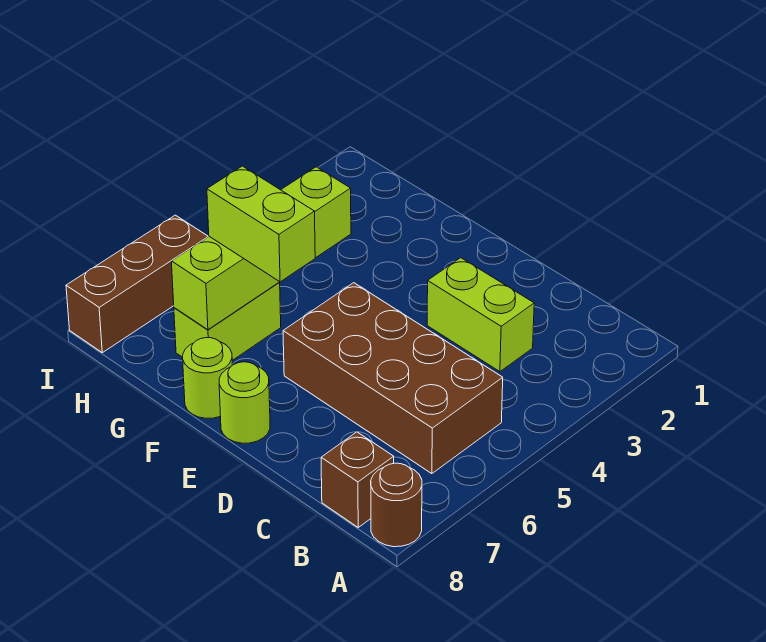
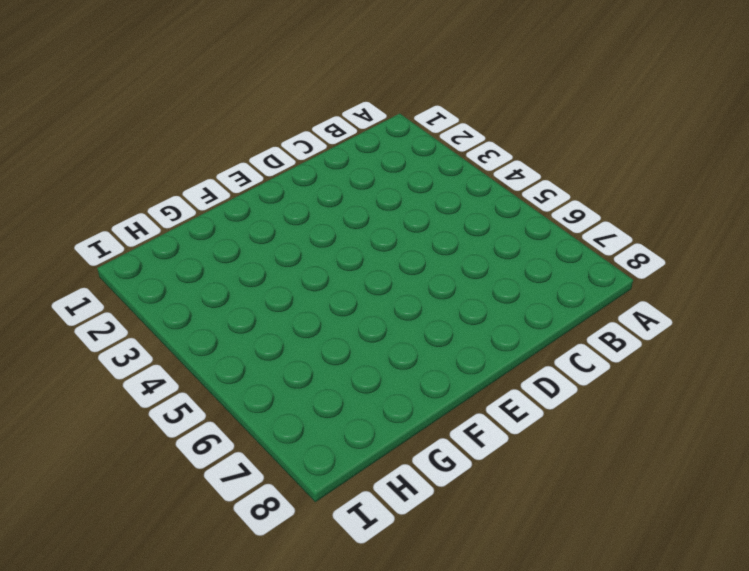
none -> brown 1x1 round brick [371,463,422,547]
none -> brown 2x4 brick [283,283,503,474]

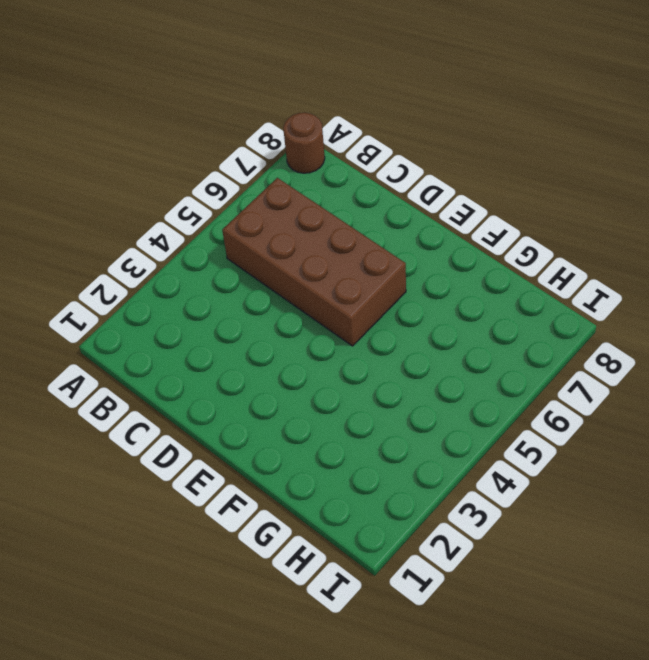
none -> brown 1x1 brick [321,432,394,527]
none -> lime 1x2 brick [427,258,534,372]

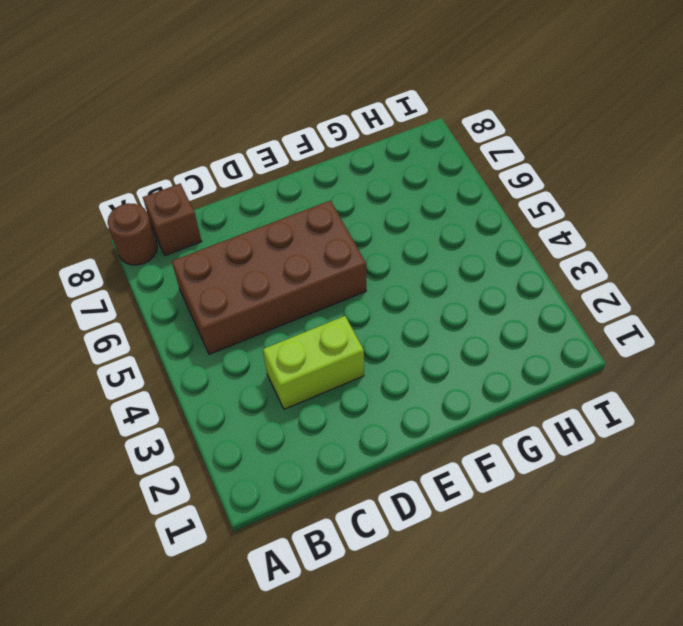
none -> lime 1x1 round brick [219,362,270,443]
none -> lime 1x1 round brick [183,338,232,418]

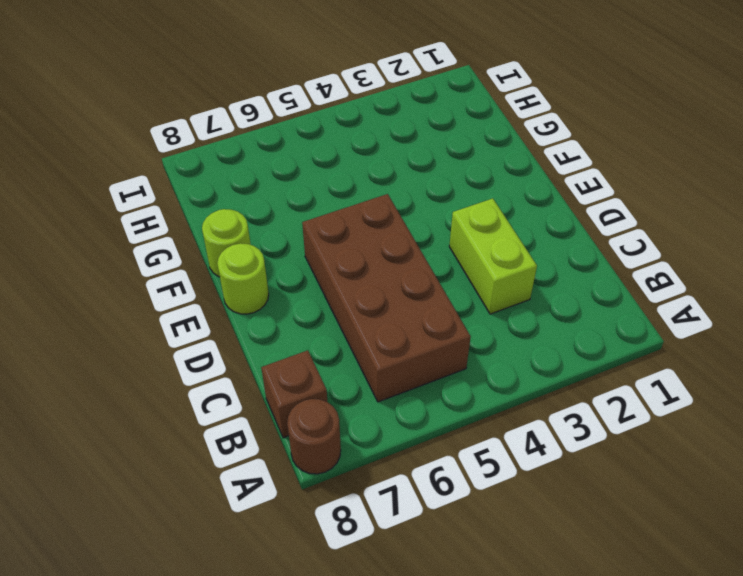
none -> lime 1x2 brick [174,283,281,360]
none -> brown 1x3 brick [66,215,208,353]

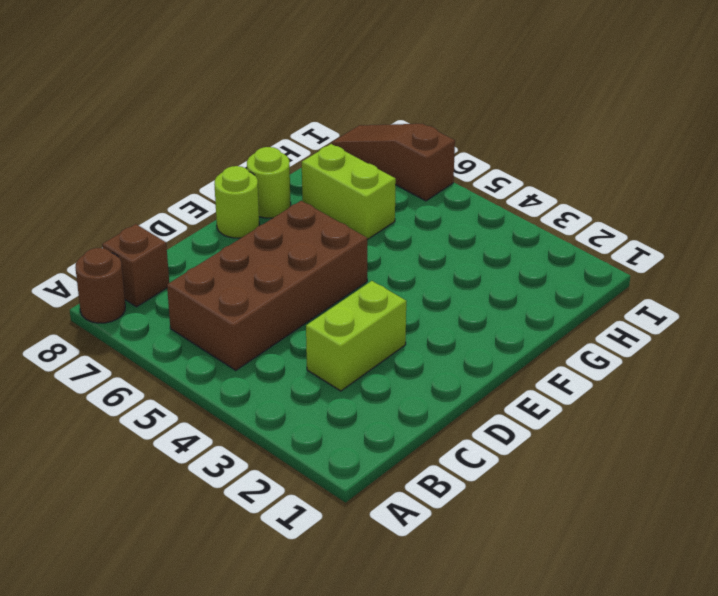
brown 1x3 slope [331,124,455,201] -> brown 1x3 brick [66,215,208,353]
none -> lime 1x4 brick [171,167,351,330]
none -> lime 1x2 brick [207,166,315,282]

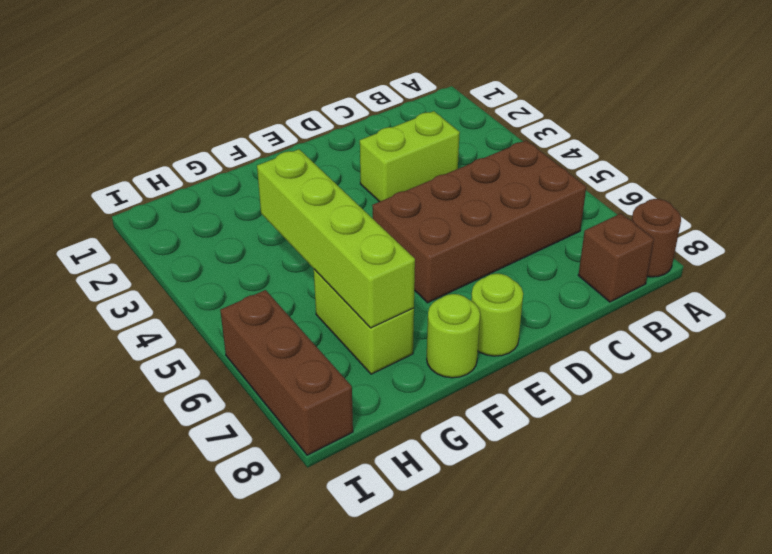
none -> lime 1x2 brick [207,166,315,282]

